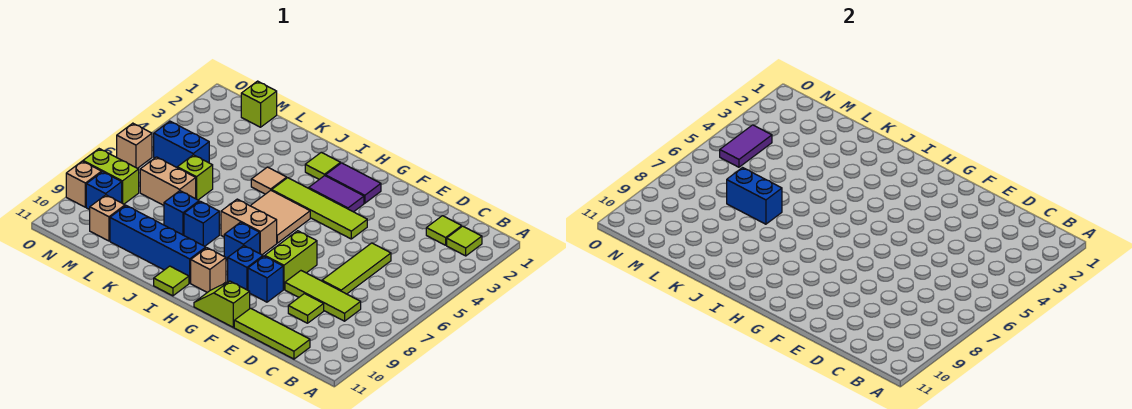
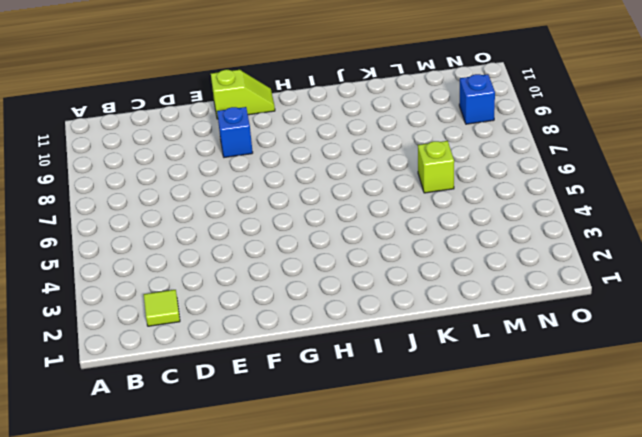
none -> lime 1x1 tile [447,226,482,256]
none -> lime 1x3 tile [285,271,361,321]
none -> lime 1x3 tile [234,308,310,359]
none -> lime 1x3 tile [322,243,391,294]

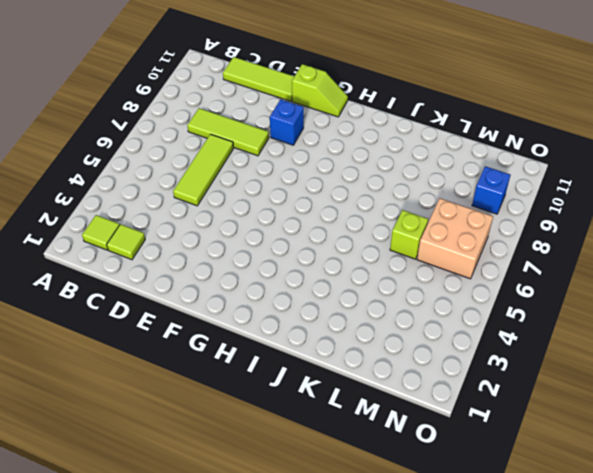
tan 2x2 brick [417,198,493,279] -> tan 1x2 brick [140,157,196,205]
none -> lime 1x1 tile [288,294,324,323]
none -> lime 1x4 tile [272,178,367,239]
none -> lime 1x2 brick [265,231,317,289]
none -> purple 1x2 tile [325,163,381,203]

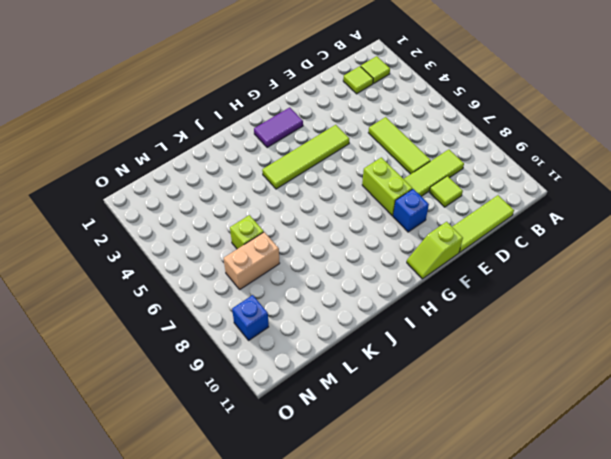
none -> purple 1x2 tile [309,176,364,212]
none -> blue 1x1 brick [228,246,263,290]
none -> tan 2x2 tile [250,190,310,243]
none -> tan 1x2 brick [221,199,277,255]

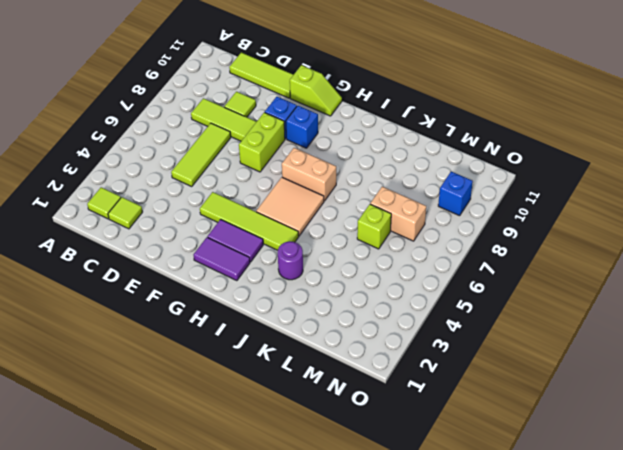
purple 1x1 round brick [278,241,303,280] -> none
none -> blue 1x1 brick [224,222,260,260]
none -> tan 1x1 brick [191,248,226,292]
none -> lime 1x1 tile [305,152,341,179]
none -> blue 1x4 brick [110,206,206,283]

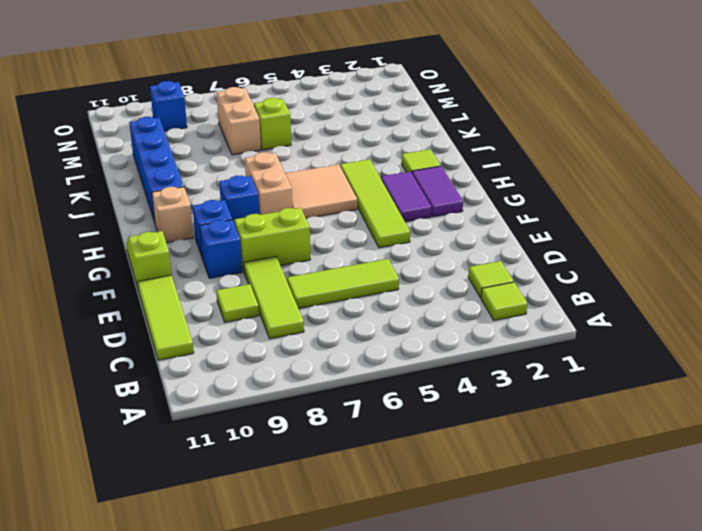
none -> lime 1x1 tile [154,266,189,296]
none -> tan 1x1 tile [251,167,287,194]
none -> blue 1x1 brick [184,201,219,246]
none -> blue 1x1 brick [164,191,199,235]

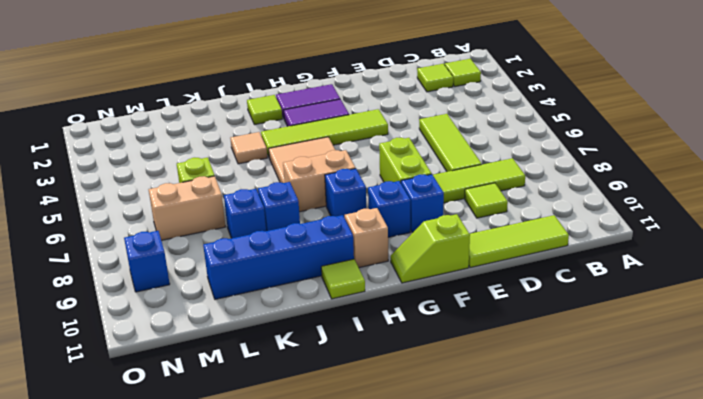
none -> lime 1x1 brick [241,81,277,127]
none -> blue 1x2 brick [154,121,209,167]
none -> tan 1x1 brick [90,195,125,241]
none -> lime 1x2 brick [83,149,139,204]

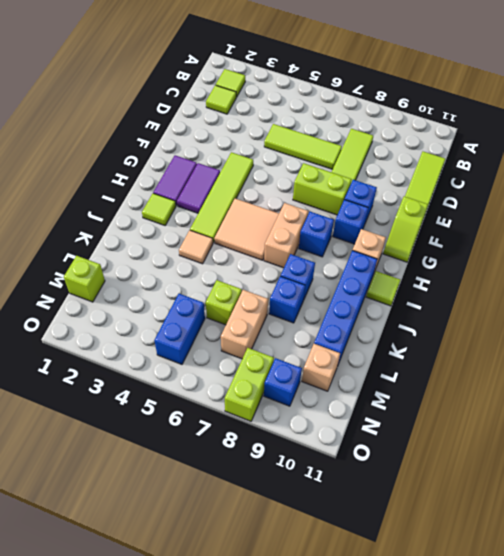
none -> lime 1x1 tile [288,294,324,323]
none -> tan 1x1 brick [117,123,152,168]
none -> tan 1x1 brick [66,161,102,207]
none -> blue 1x2 brick [727,168,782,224]

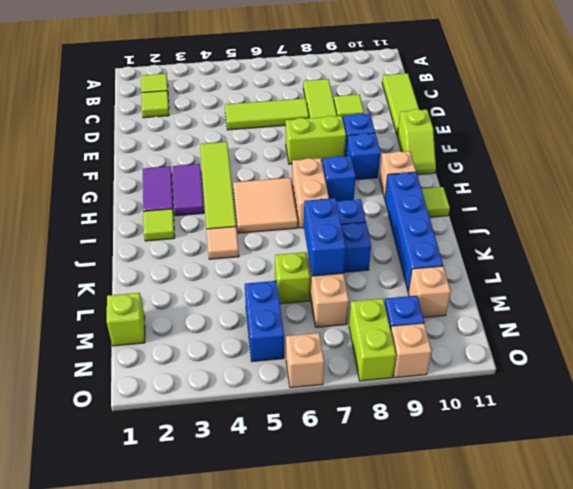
none -> purple 1x2 tile [720,125,772,167]

